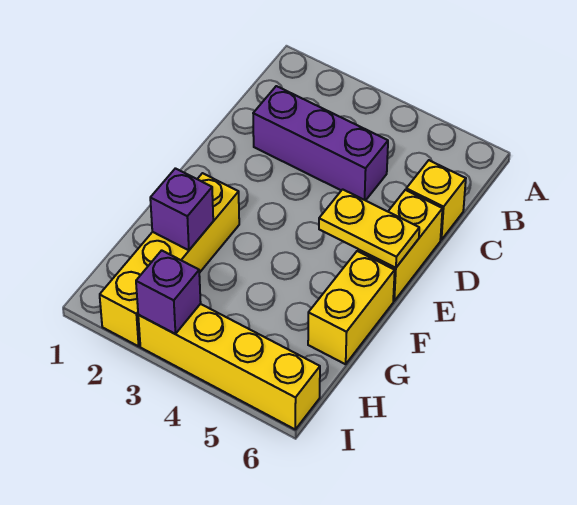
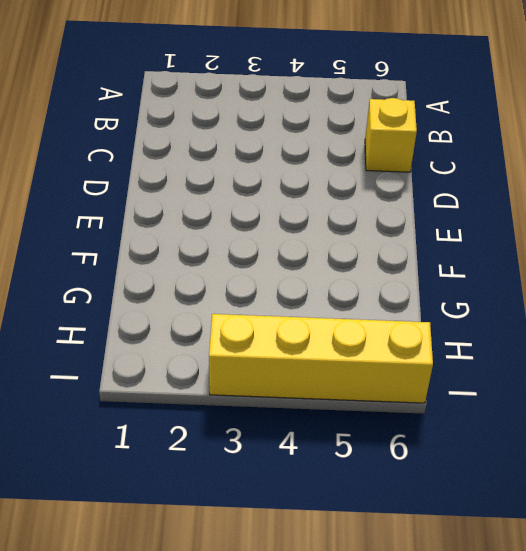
none -> purple 1x3 brick [253,86,388,201]
none -> yellow 1x2 brick [358,190,442,301]

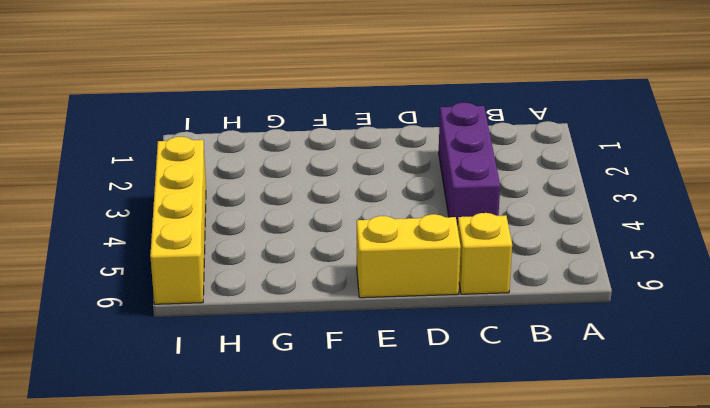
none -> yellow 1x4 brick [100,173,239,346]
none -> yellow 1x2 brick [308,251,395,364]

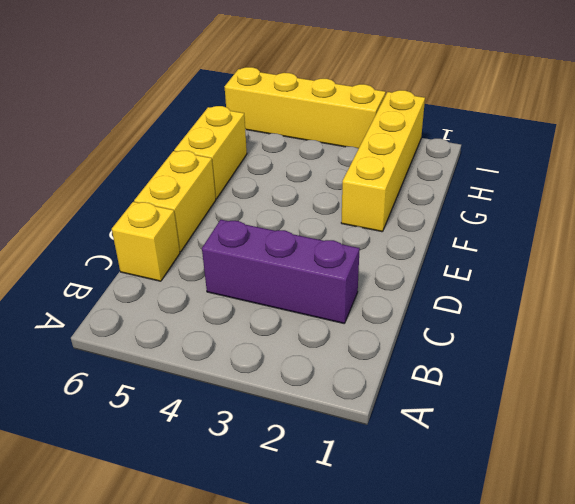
none -> yellow 1x2 plate [319,189,419,268]
none -> purple 1x1 brick [150,168,213,250]

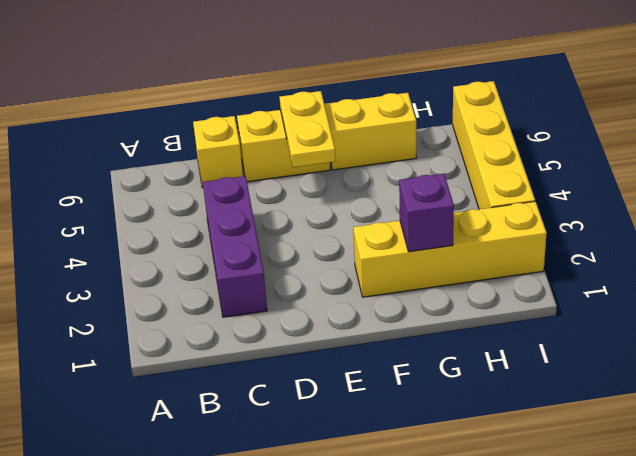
none -> purple 1x1 brick [136,250,201,334]

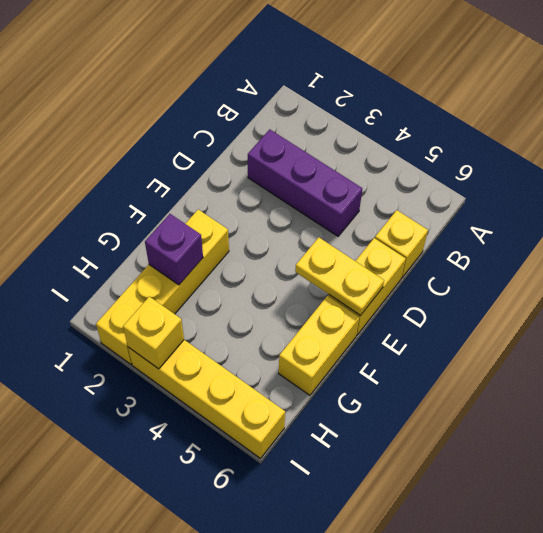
yellow 1x1 brick [123,296,184,369] -> purple 1x1 brick [136,250,201,334]

